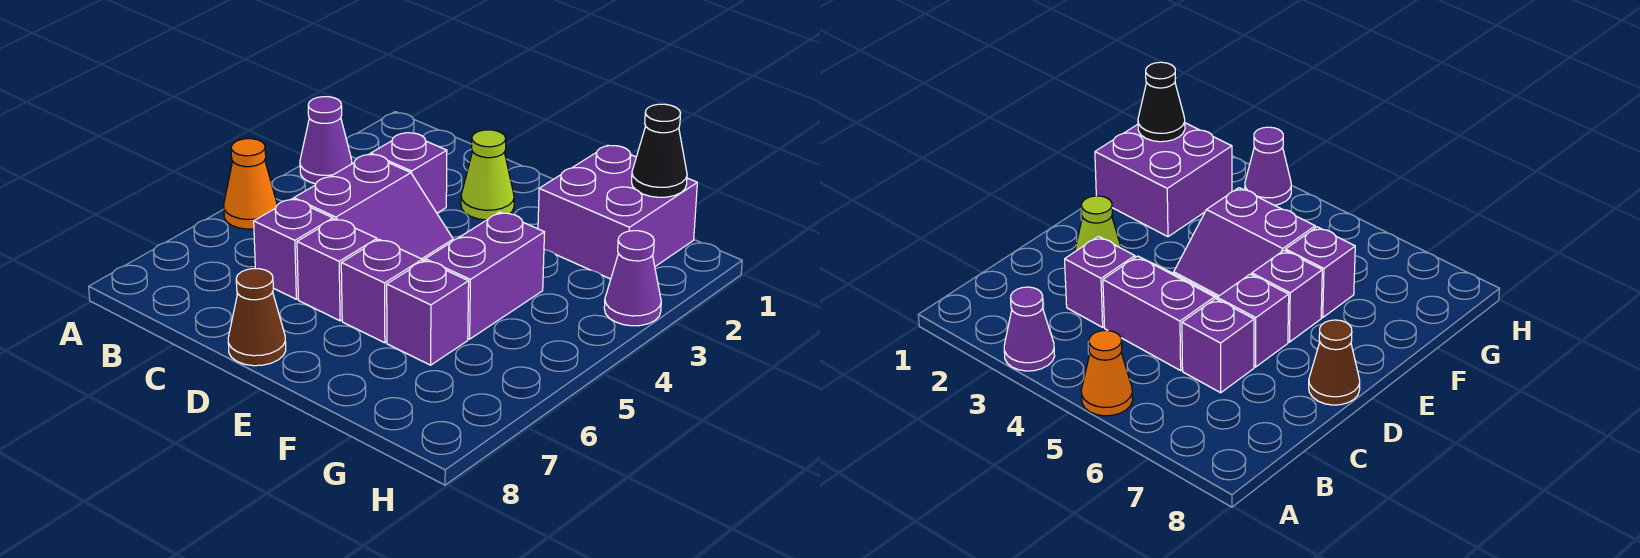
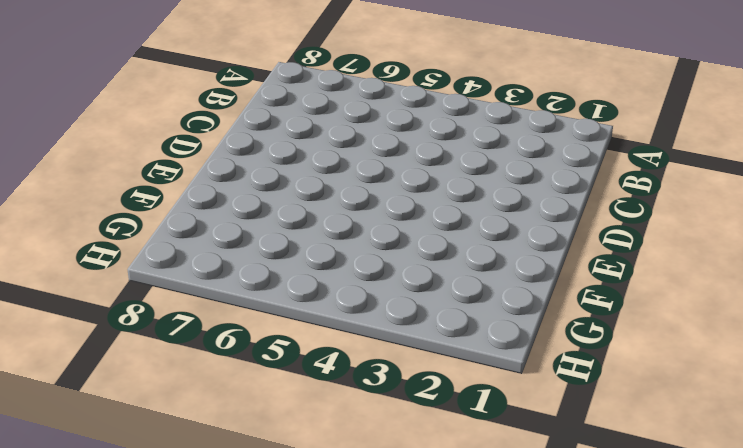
none -> purple 1x1 cone [300,97,352,184]
none -> orange 1x1 cone [224,139,277,229]
none -> purple 1x1 brick [371,133,447,213]

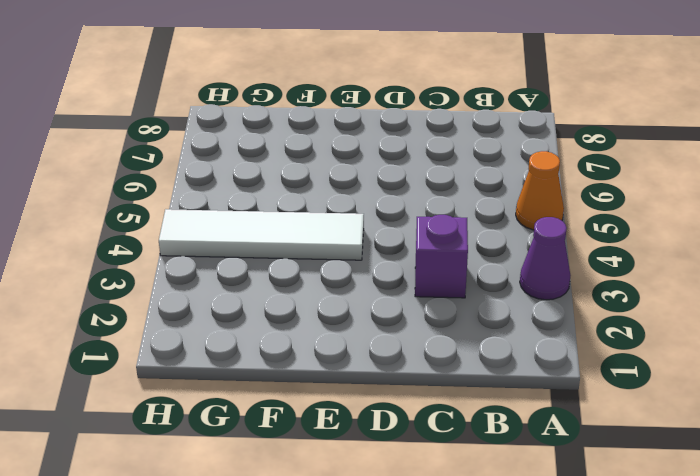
white 1x4 tile [159,209,364,260] -> purple 2x2 slope [422,212,545,339]
none -> purple 2x2 slope [294,154,453,260]
none -> purple 1x1 brick [254,199,333,299]
none -> lime 1x1 cone [461,130,514,220]

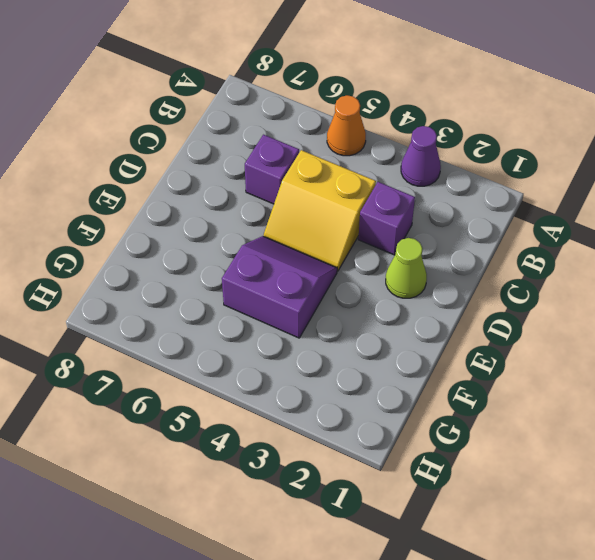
yellow 2x2 slope [264,150,376,271] -> purple 2x2 slope [294,154,453,260]
none -> purple 1x1 brick [297,219,377,321]
none -> brown 1x1 cone [228,269,286,366]
none -> purple 1x1 brick [341,239,422,343]

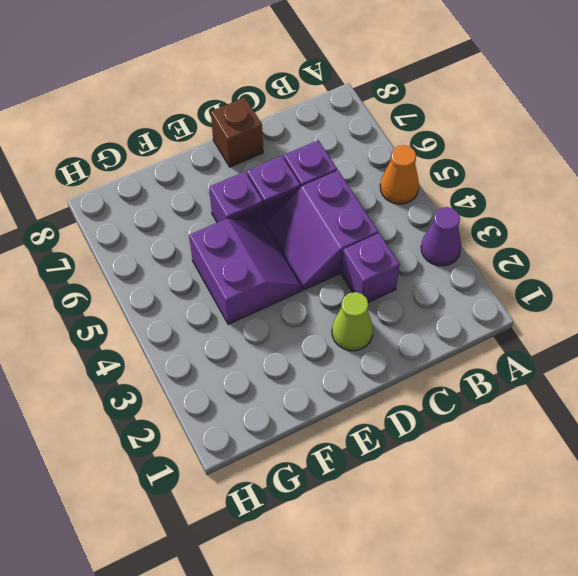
brown 1x1 brick [211,97,263,167] -> brown 1x1 cone [228,269,286,366]
none -> purple 2x2 brick [538,145,697,279]
none -> purple 1x1 brick [387,260,469,365]
none -> purple 1x1 cone [604,231,661,326]

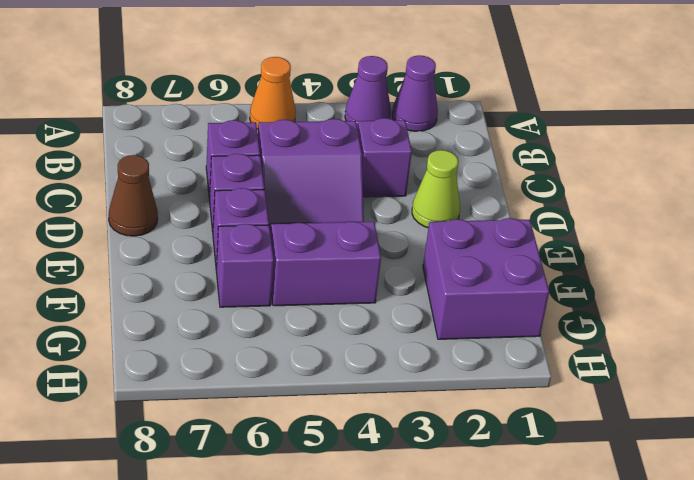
purple 1x1 cone [392,55,438,131] -> purple 1x1 cone moved to [604,231,661,326]
none -> black 1x1 cone [631,104,687,197]

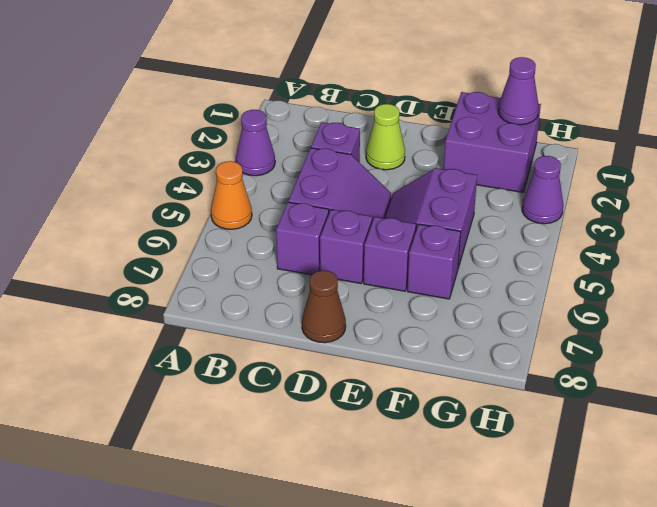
purple 1x1 cone [498,57,539,125] -> black 1x1 cone [631,104,687,197]

